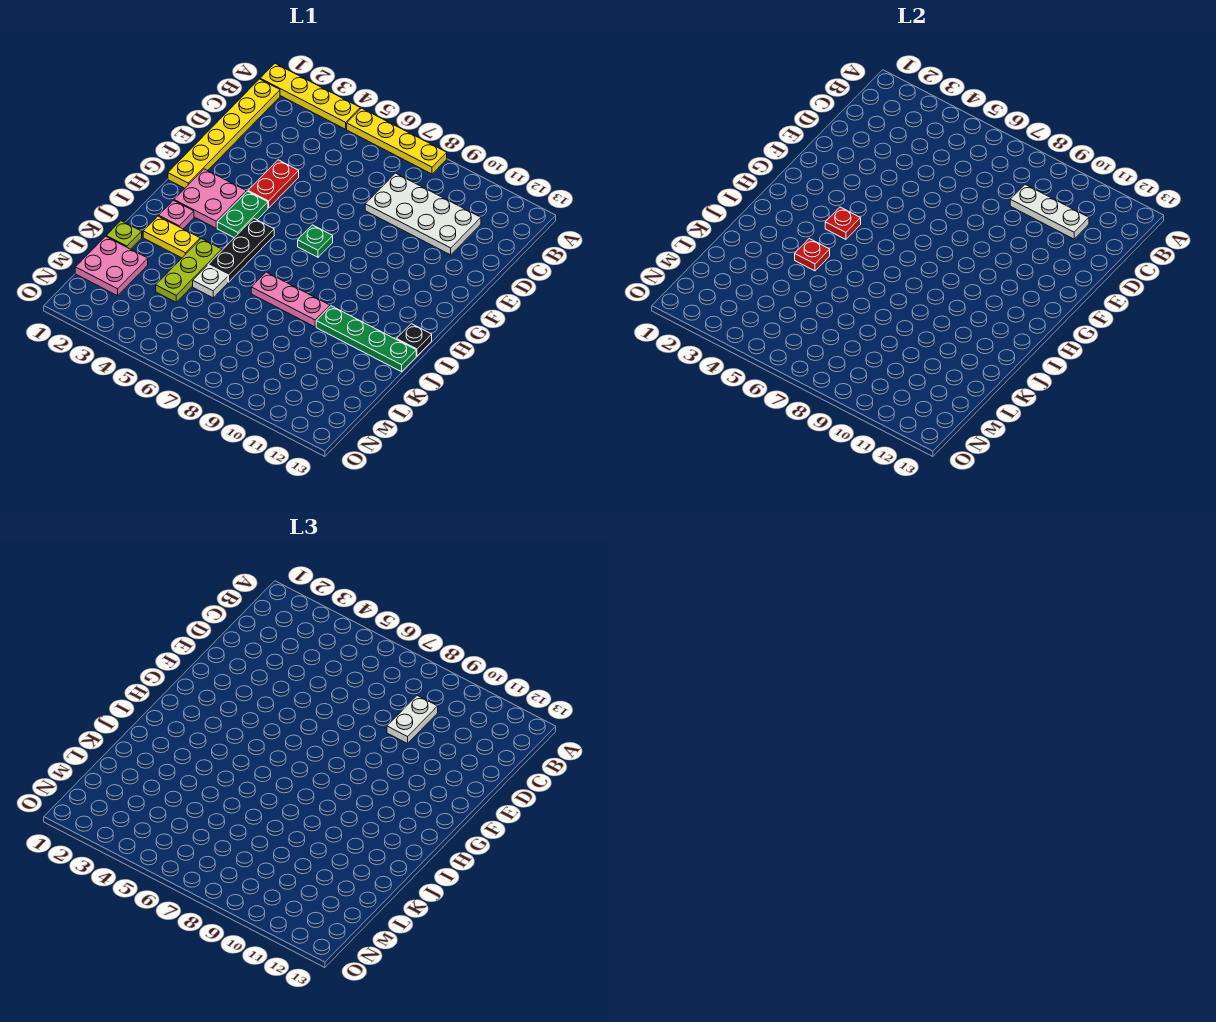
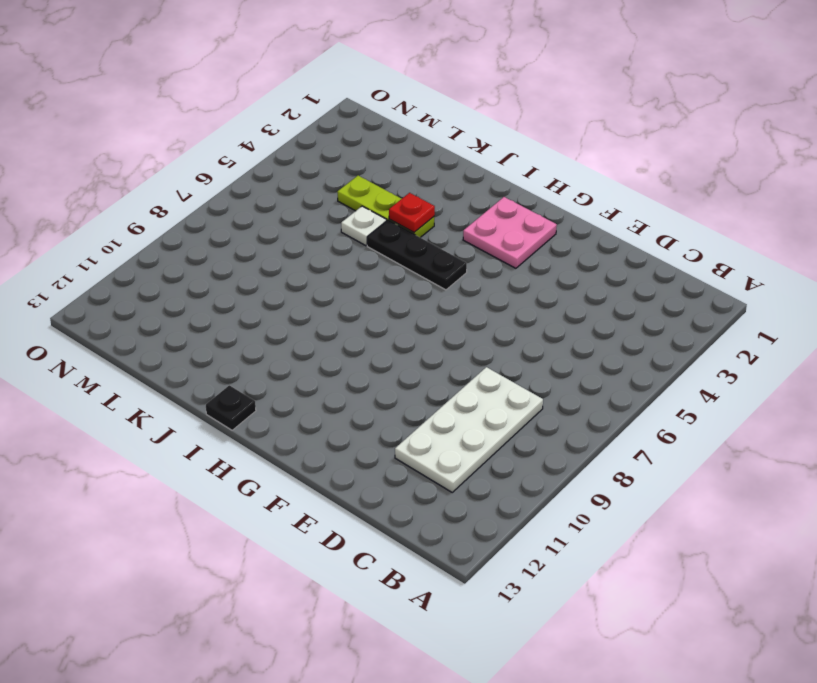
none -> yellow 1x4 plate [260,64,360,129]
none -> yellow 1x4 plate [347,108,447,174]
none -> yellow 1x6 plate [168,79,280,188]

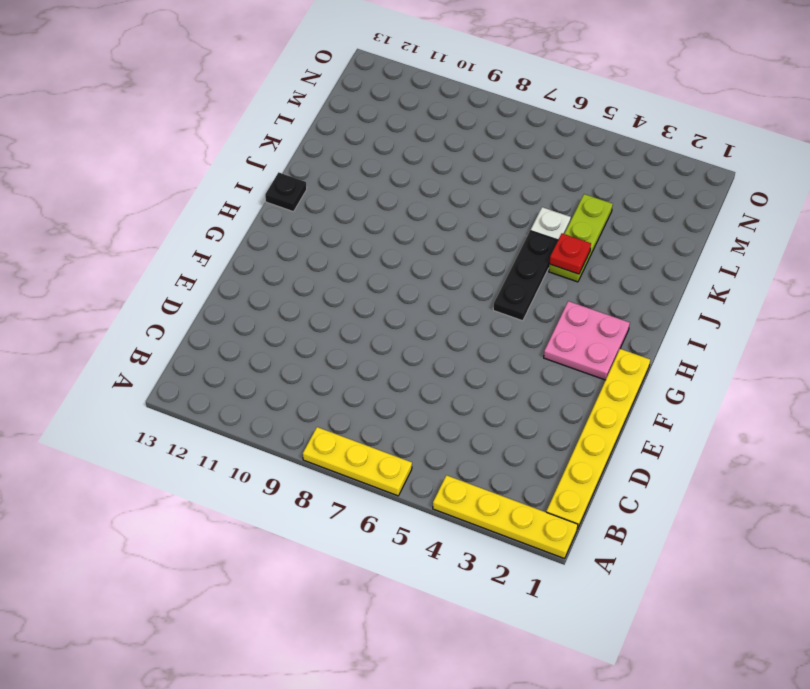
yellow 1x3 plate [303,427,412,496] -> yellow 1x4 plate [347,108,447,174]
none -> white 2x4 plate [365,173,481,255]
none -> red 1x2 plate [248,160,299,208]
none -> green 1x2 plate [217,191,268,238]

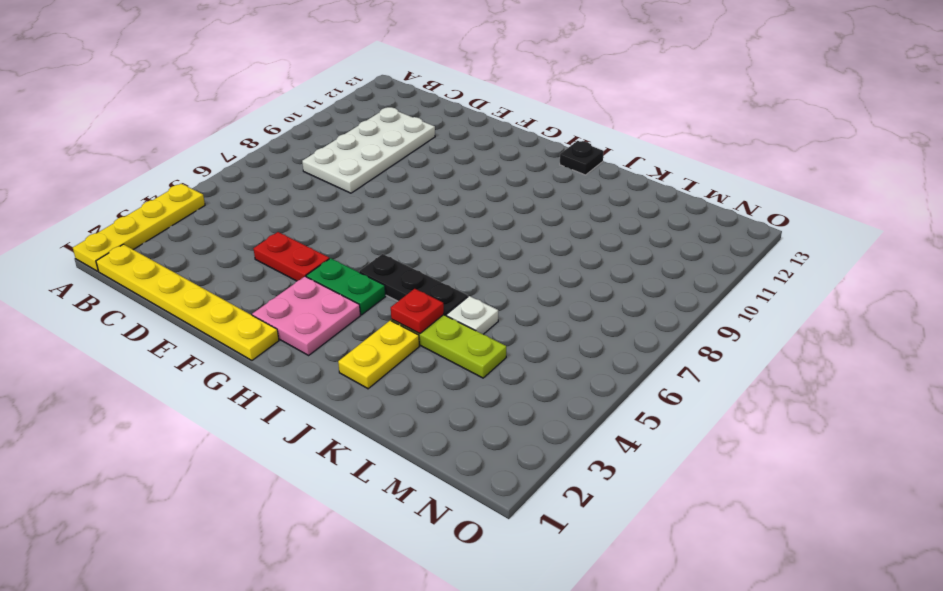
none -> yellow 1x4 plate [347,108,447,174]
none -> green 1x1 plate [298,225,333,257]
none -> pink 1x1 plate [159,200,194,229]

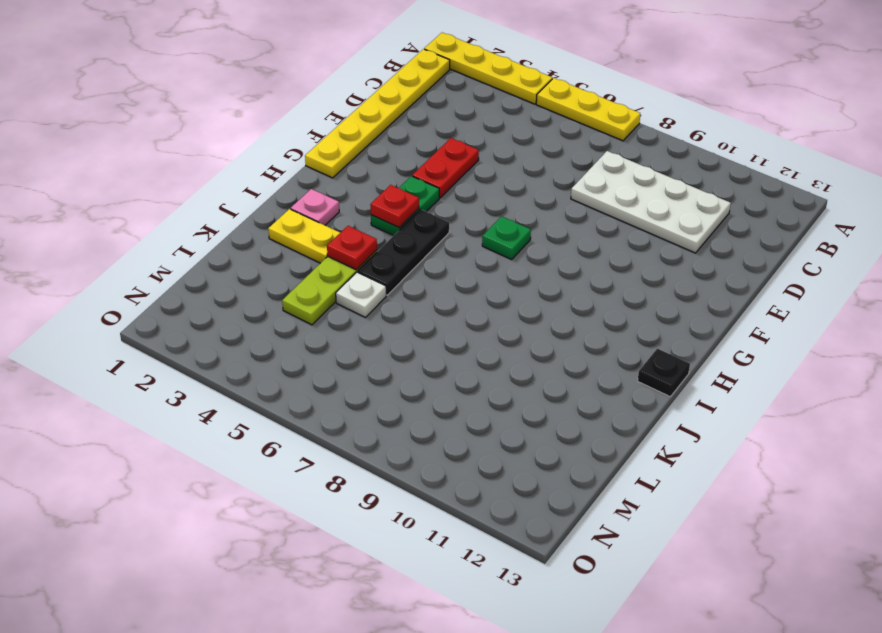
yellow 1x3 plate [536,78,640,141] -> yellow 1x4 plate [347,108,447,174]
none -> pink 2x2 plate [174,169,246,228]
none -> pink 1x3 plate [251,272,330,327]
none -> green 1x4 plate [316,306,416,372]

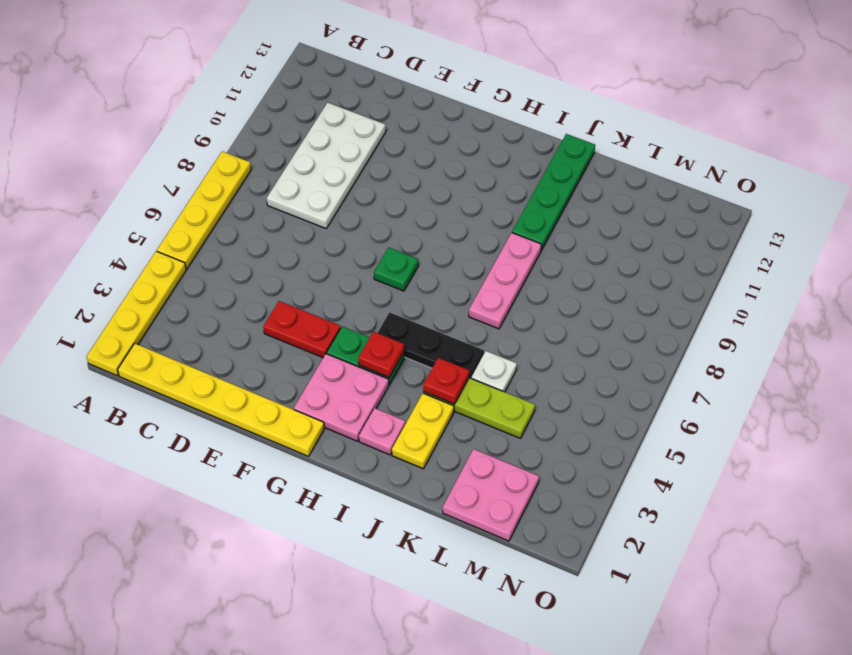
none -> black 1x1 plate [397,324,432,356]
none -> lime 1x1 plate [106,221,142,249]
none -> white 1x3 plate [1010,185,1089,239]

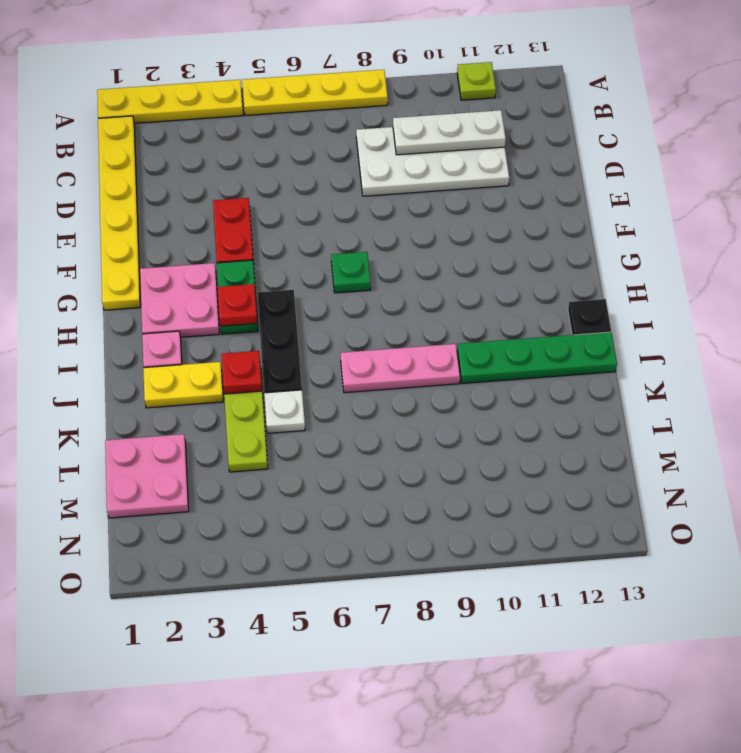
lime 1x1 plate [457,62,496,100] -> lime 1x1 plate moved to [106,221,142,249]
none -> white 1x2 plate [387,696,438,744]

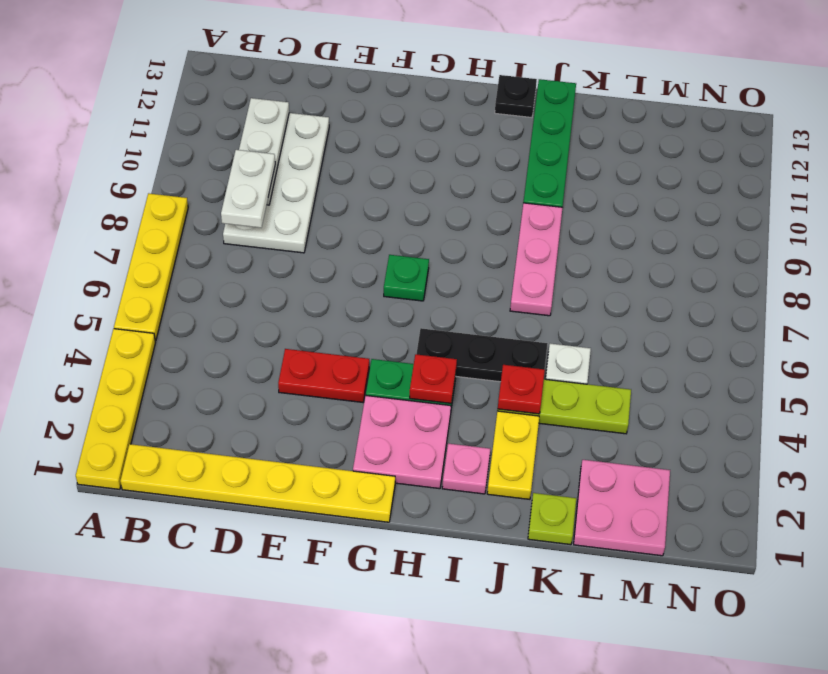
white 1x2 plate [221,150,275,228] -> white 1x2 plate turned to [387,696,438,744]

